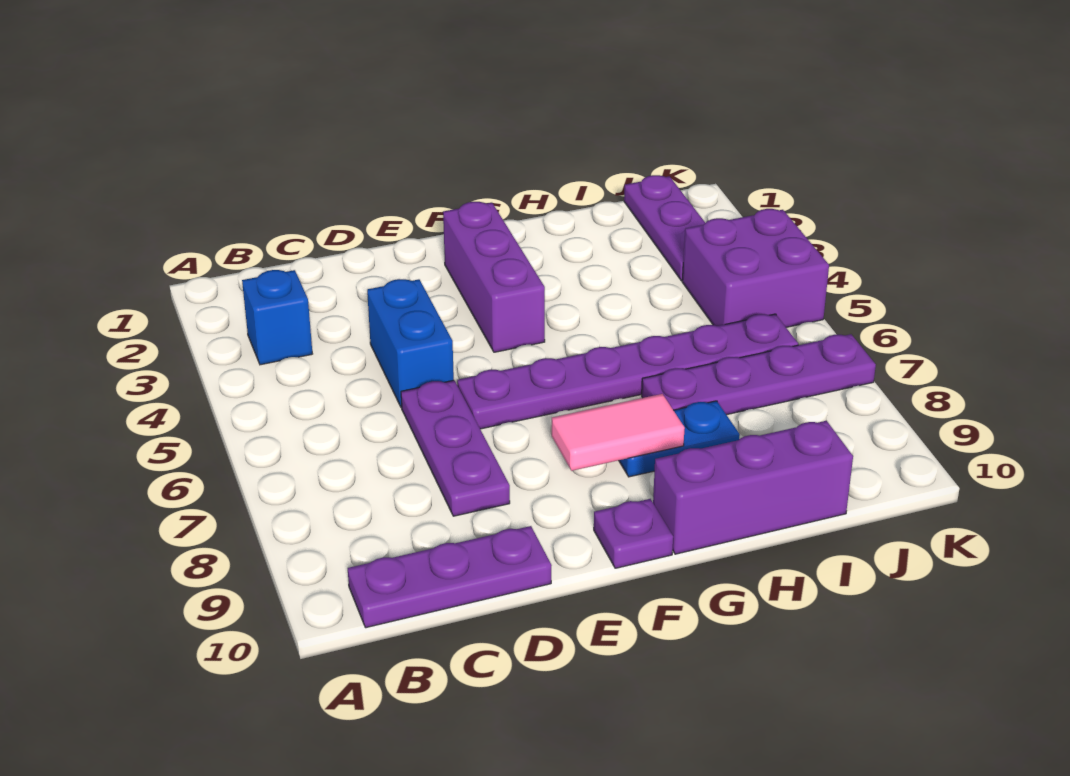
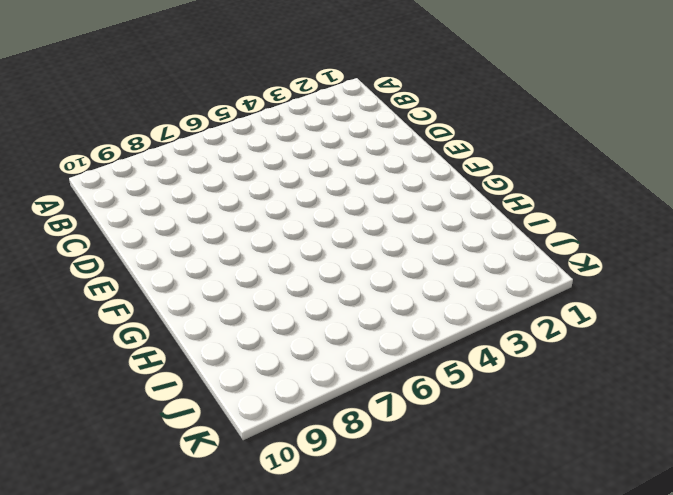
none -> blue 1x1 brick [242,270,312,365]
none -> purple 1x3 plate [348,526,552,628]
none -> blue 1x2 brick [367,279,454,408]

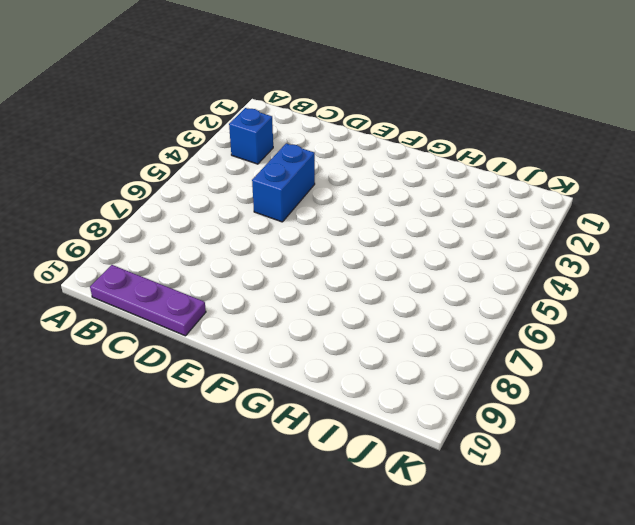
none -> purple 1x3 plate [401,380,510,516]
none -> purple 1x6 plate [457,314,798,429]
none -> purple 1x3 brick [443,202,545,352]

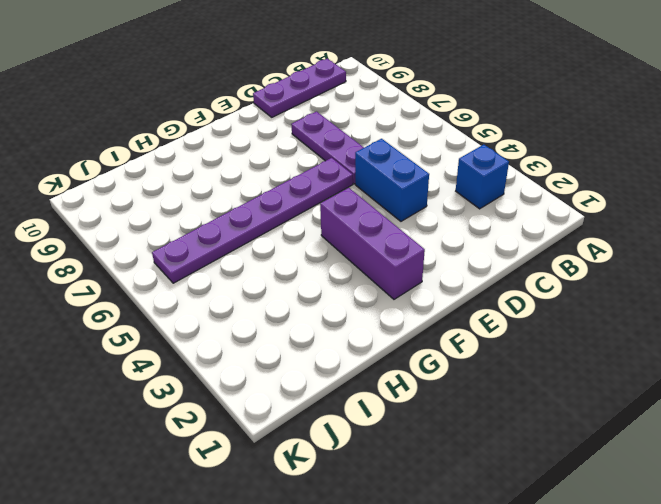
none -> purple 1x1 plate [594,499,673,568]
none -> blue 1x2 plate [619,401,740,477]
none -> purple 1x3 brick [653,421,853,554]

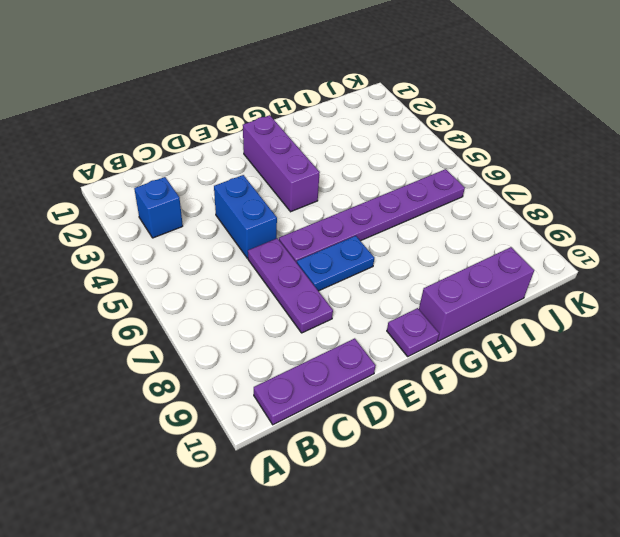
blue 1x2 plate [297,236,374,291] -> blue 1x2 plate moved to [619,401,740,477]
none -> purple 1x4 plate [642,334,876,415]
none -> purple 1x3 plate [624,175,705,281]
none -> purple 2x2 brick [682,209,829,327]

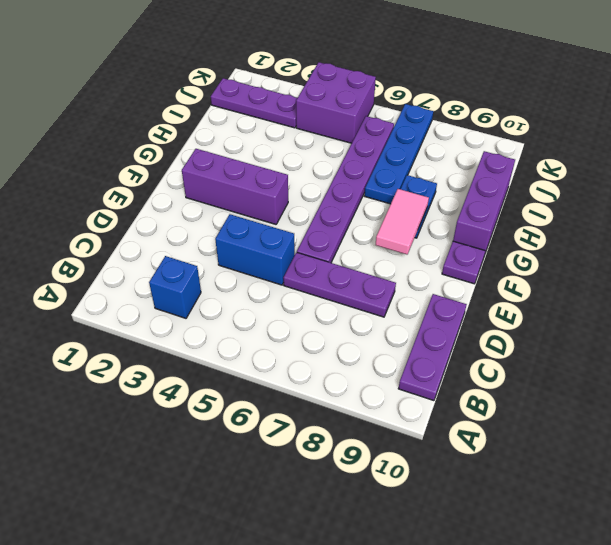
blue 1x4 plate [365,104,433,204] -> purple 1x4 plate [642,334,876,415]

